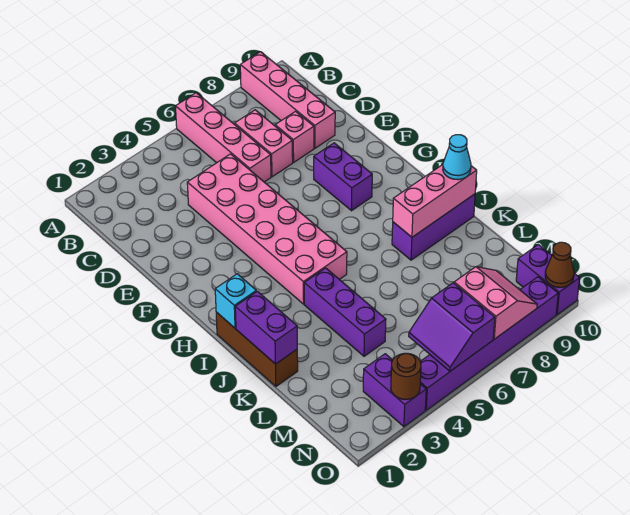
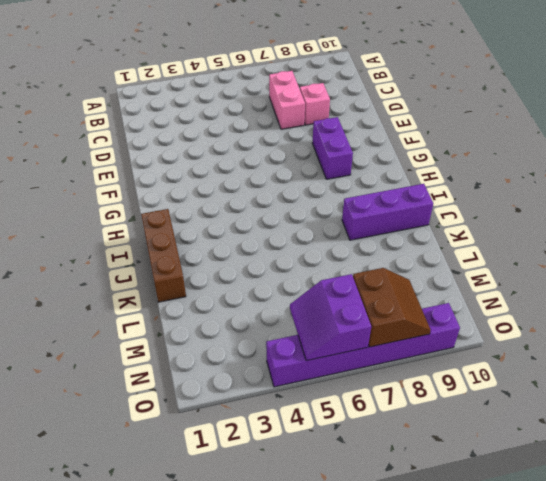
brown 2x2 slope [353,268,431,347] -> pink 2x2 slope [454,267,537,339]
none -> pink 1x4 brick [175,93,271,182]
none -> pink 1x4 brick [240,52,335,148]
none -> pink 2x6 brick [187,154,347,304]

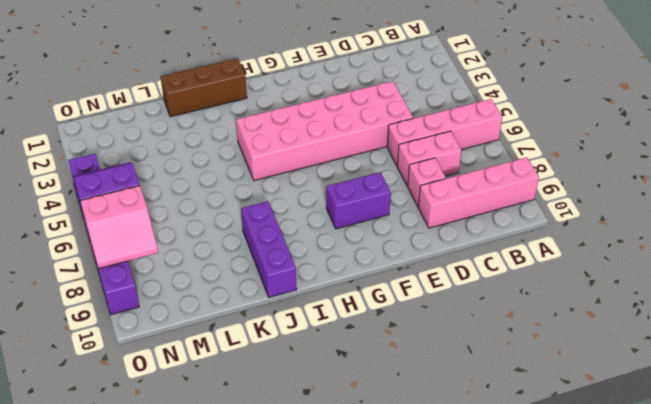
none -> purple 1x3 brick [304,268,386,356]
none -> purple 1x2 brick [363,354,426,427]
none -> purple 1x2 brick [516,244,580,315]

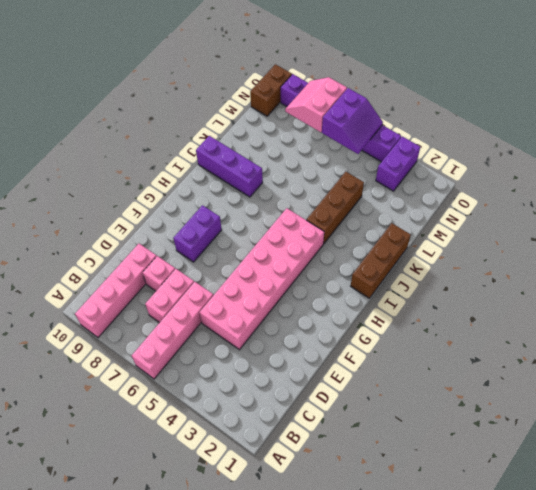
brown 1x3 brick [307,172,364,244] -> purple 1x3 brick [304,268,386,356]
brown 1x2 brick [250,64,292,116] -> purple 1x2 brick [516,244,580,315]
none -> cyan 1x1 brick [215,274,256,328]
none -> purple 1x2 brick [235,291,297,364]
none -> pink 1x3 brick [393,165,477,237]

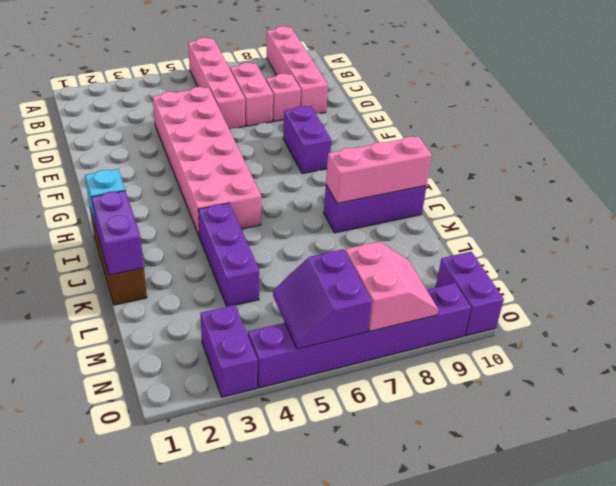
none -> brown 1x1 round brick [391,353,421,399]
none -> brown 1x1 cone [545,242,574,287]
none -> cyan 1x1 cone [443,135,471,180]

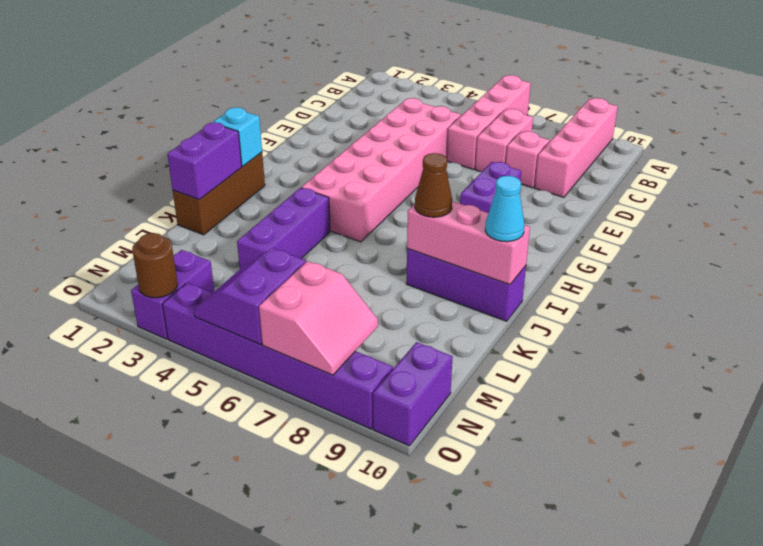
brown 1x1 cone [415,153,452,217] -> brown 1x1 cone moved to [545,242,574,287]

